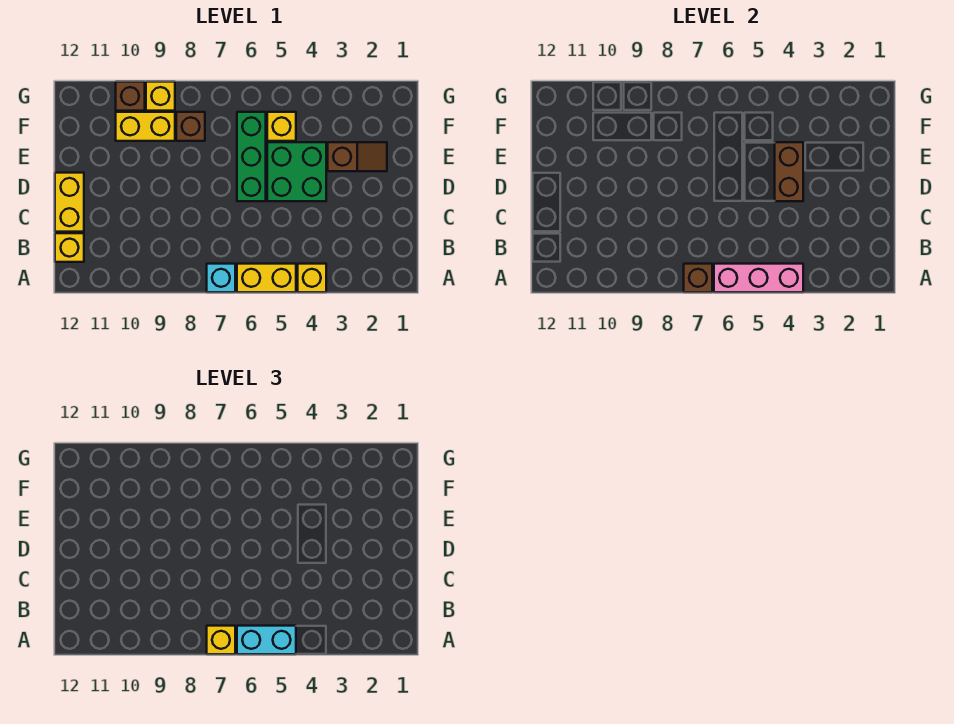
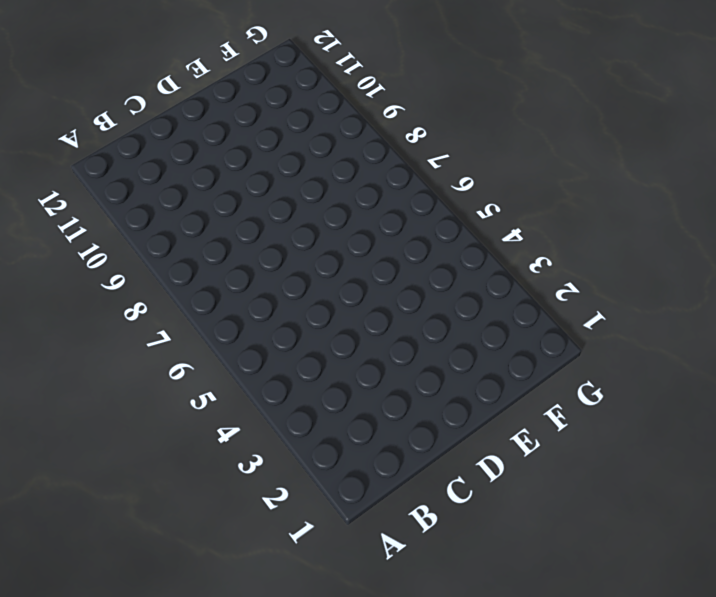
none -> yellow 1x1 brick [298,264,326,292]
none -> yellow 1x2 brick [237,264,296,292]
none -> cyan 1x1 brick [207,264,235,292]

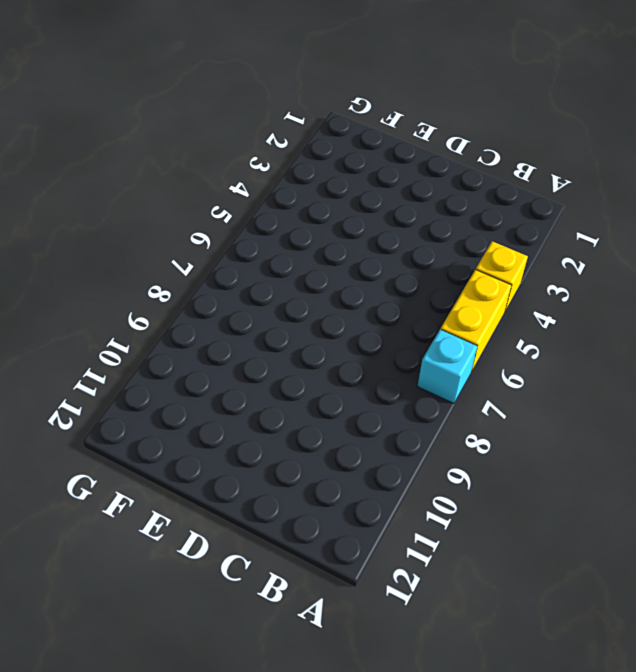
none -> yellow 1x1 brick [55,233,84,262]
none -> yellow 1x2 brick [55,173,84,232]
none -> green 2x2 brick [267,142,326,201]

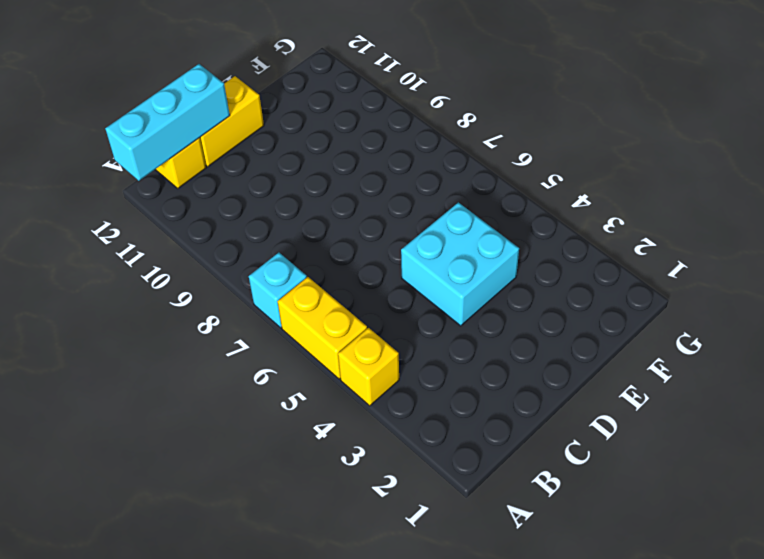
cyan 1x3 brick [105,64,230,181] -> none
cyan 2x2 brick [401,202,519,326] -> green 2x2 brick [267,142,326,201]
none -> green 1x3 brick [237,112,266,201]
none -> brown 1x2 slope [328,142,387,171]
none -> yellow 1x1 brick [267,112,296,141]

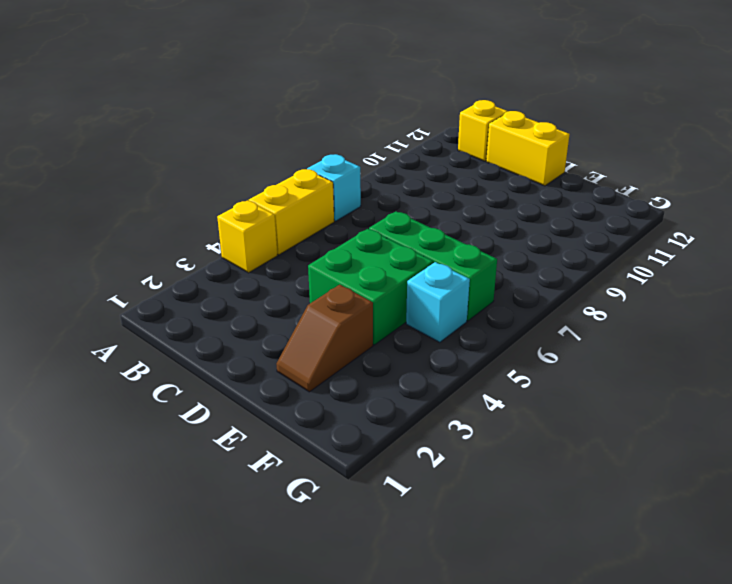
cyan 1x1 brick [406,262,470,342] -> yellow 1x1 brick [267,112,296,141]
none -> brown 1x1 brick [176,112,205,141]
none -> yellow 1x2 brick [116,112,175,141]
none -> yellow 1x1 brick [146,82,175,111]

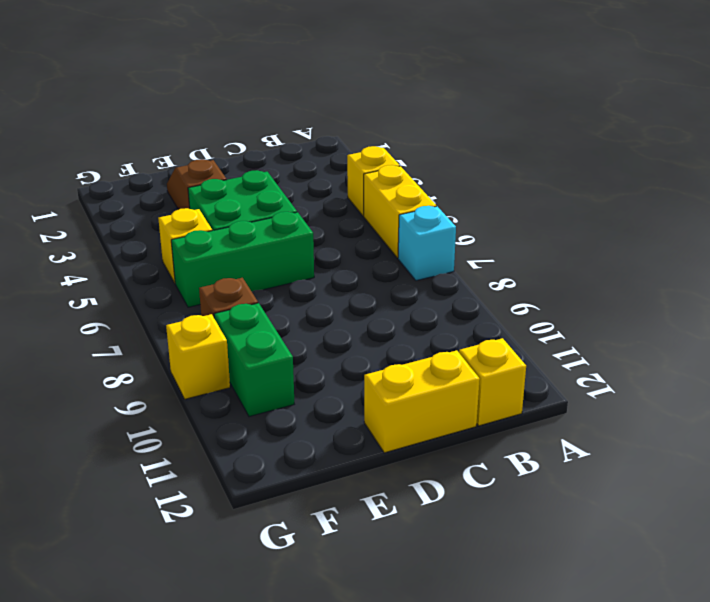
green 1x2 brick [214,303,294,417] -> yellow 1x2 brick [116,112,175,141]
none -> brown 1x1 brick [116,82,145,111]
none -> pink 1x3 brick [714,264,803,292]
none -> brown 1x1 brick [684,264,712,292]

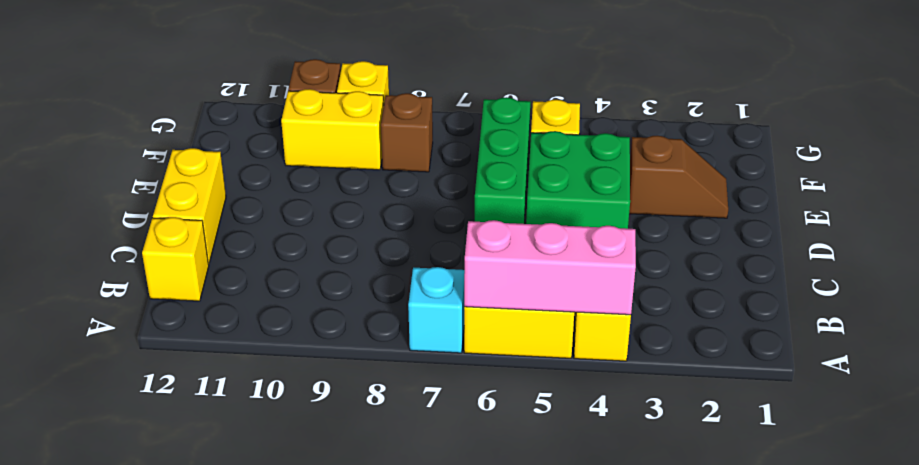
none -> brown 1x1 brick [684,264,712,292]
none -> brown 1x2 brick [775,142,803,201]
none -> cyan 1x2 brick [237,626,296,654]

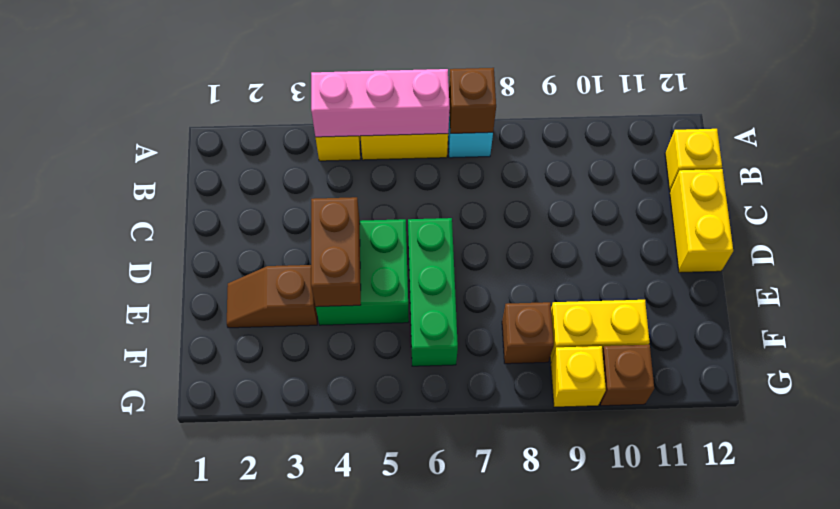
none -> yellow 1x1 brick [267,112,296,141]
none -> cyan 1x2 brick [237,626,296,654]
none -> yellow 1x1 brick [207,626,235,654]

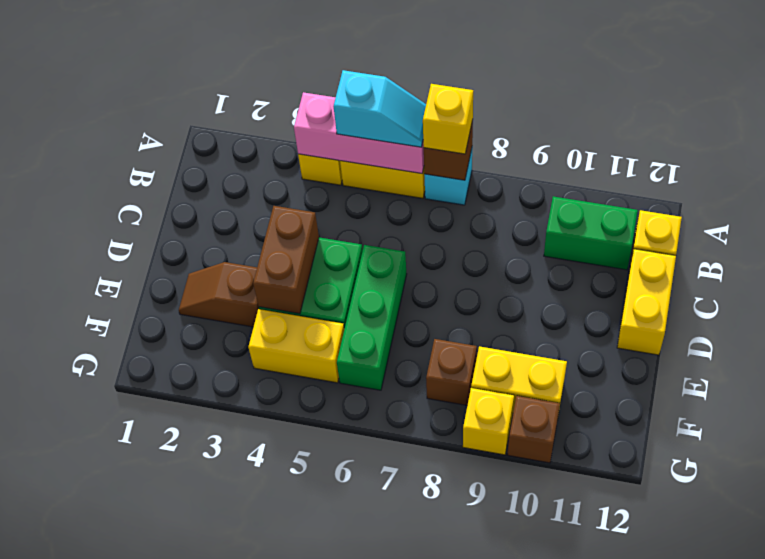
cyan 1x2 slope [334,70,426,147] -> cyan 1x2 brick [237,626,296,654]
green 1x2 brick [544,196,638,270] -> none
yellow 1x2 brick [248,309,344,383] -> yellow 1x1 brick [267,112,296,141]

